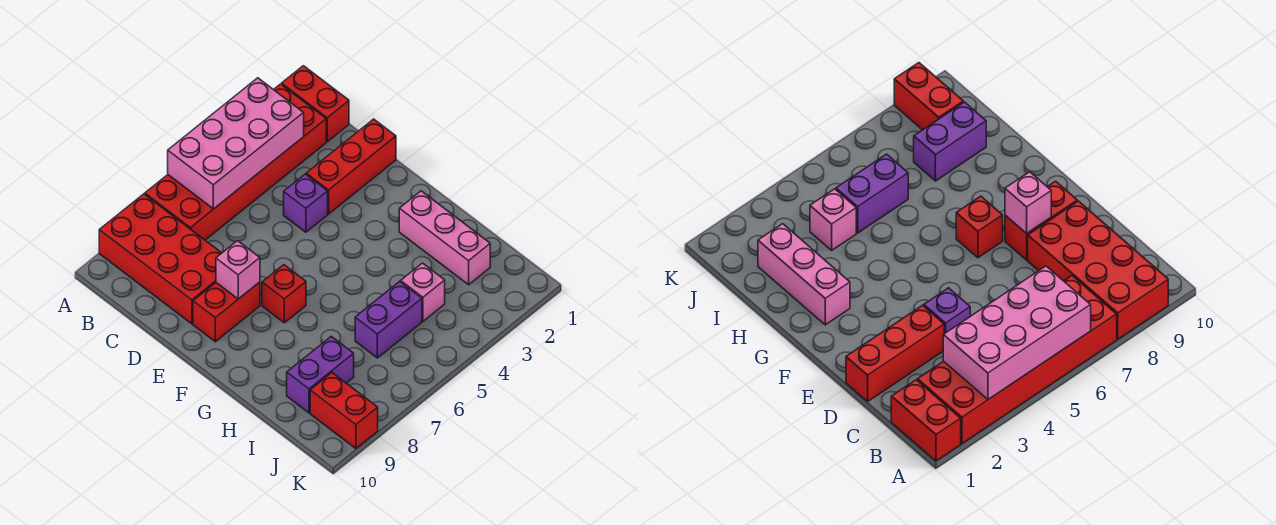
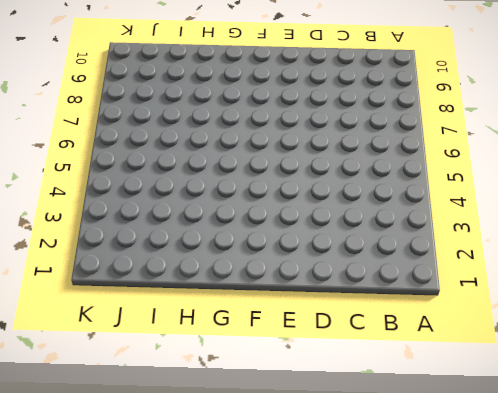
none -> red 1x2 brick [282,66,349,142]
none -> red 2x6 brick [145,84,326,240]
none -> red 2x4 brick [99,194,221,324]

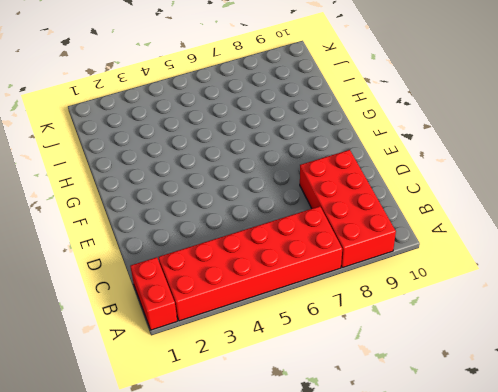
none -> red 1x3 brick [306,119,396,214]
none -> purple 1x1 brick [284,174,328,232]
none -> red 1x2 brick [193,282,260,342]

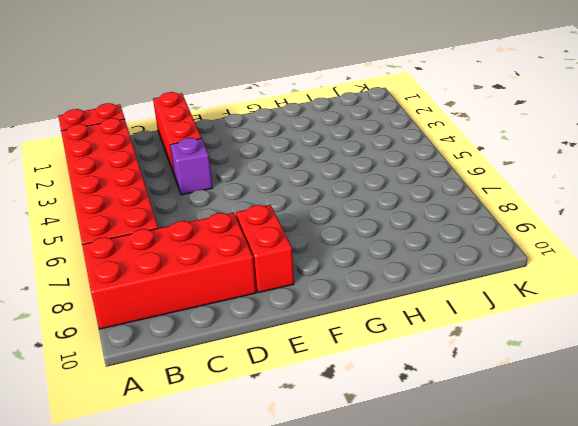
none -> red 1x1 brick [262,265,306,323]
none -> pink 1x3 brick [399,191,490,285]
none -> pink 1x1 brick [401,263,445,321]

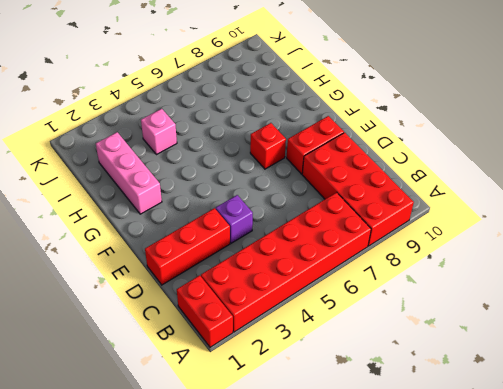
none -> purple 1x2 brick [355,281,422,358]
none -> purple 1x2 brick [287,336,354,413]
none -> red 1x2 brick [310,373,378,448]

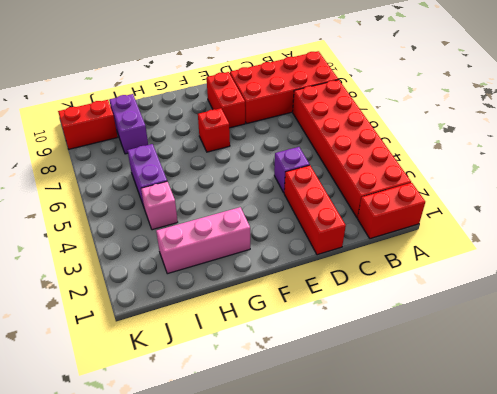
none -> pink 2x4 brick [168,78,304,209]
none -> pink 1x1 brick [216,241,260,299]

